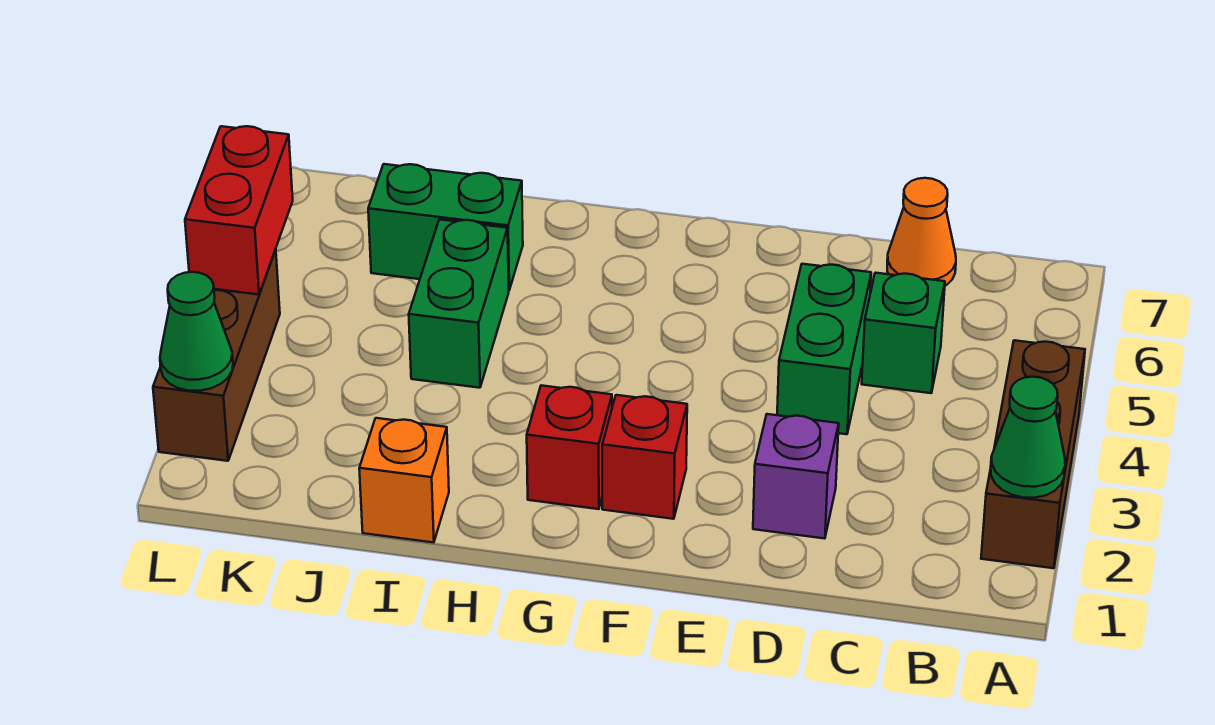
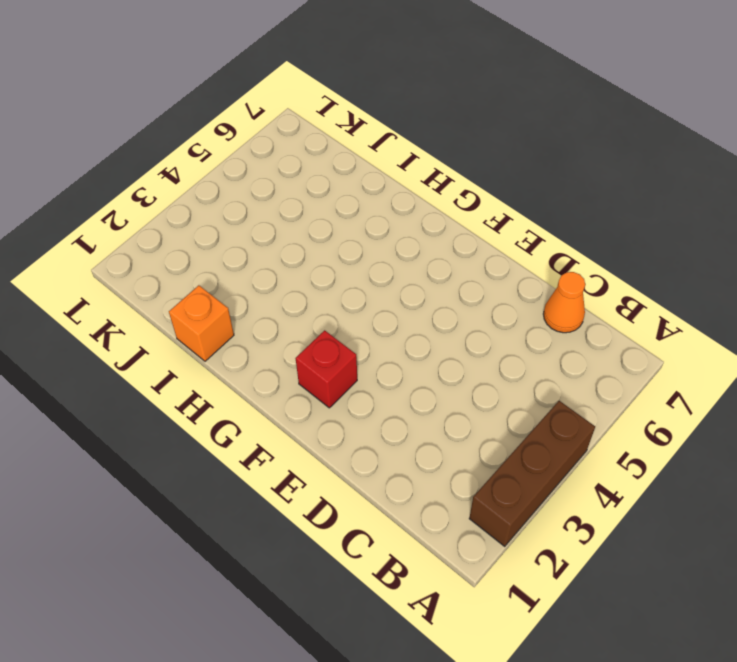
none -> green 1x1 brick [862,273,945,393]
none -> purple 1x1 brick [753,414,839,539]
none -> green 1x2 brick [777,264,871,434]

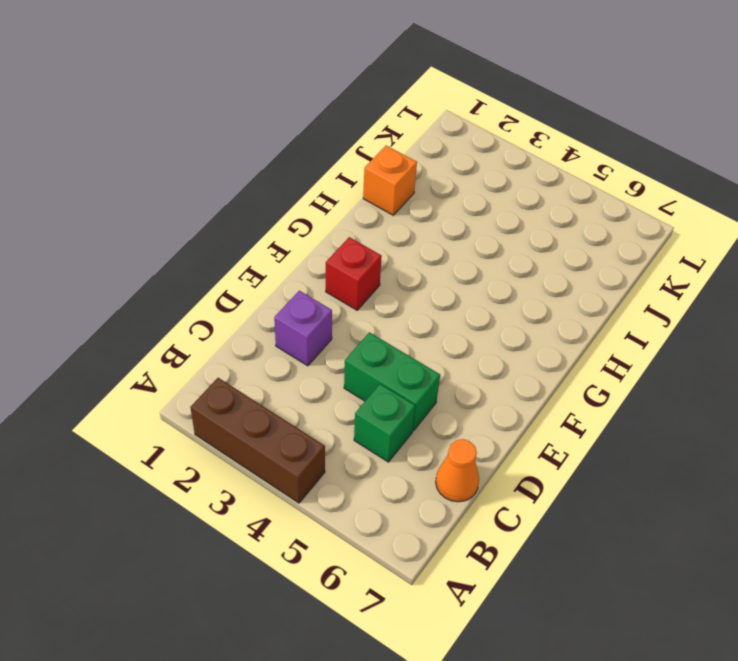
none -> red 1x1 brick [527,385,612,509]
none -> green 1x2 brick [409,219,509,388]
none -> green 1x2 brick [368,164,523,290]

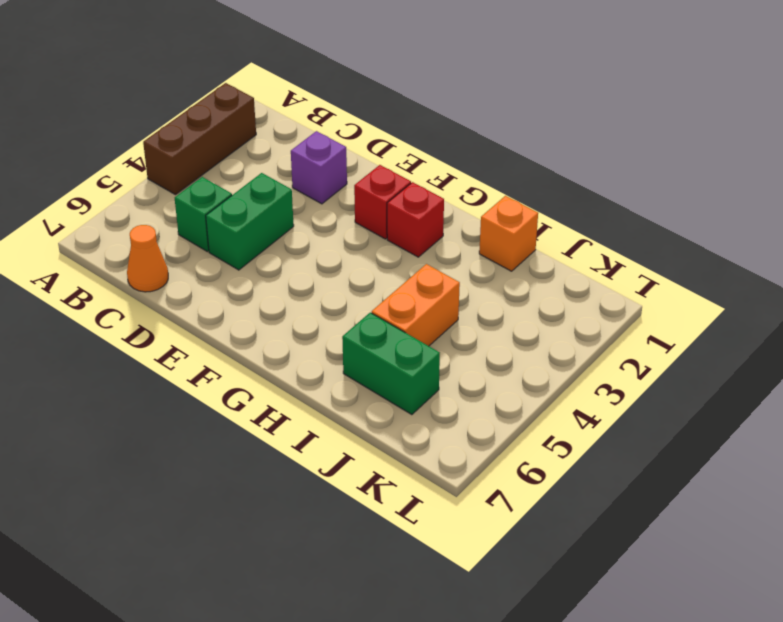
orange 1x2 brick [372,264,460,346] -> green 1x2 brick [409,219,509,388]
none -> brown 1x3 brick [153,250,280,461]
none -> green 1x1 cone [991,377,1065,498]
none -> green 1x1 cone [160,272,233,391]

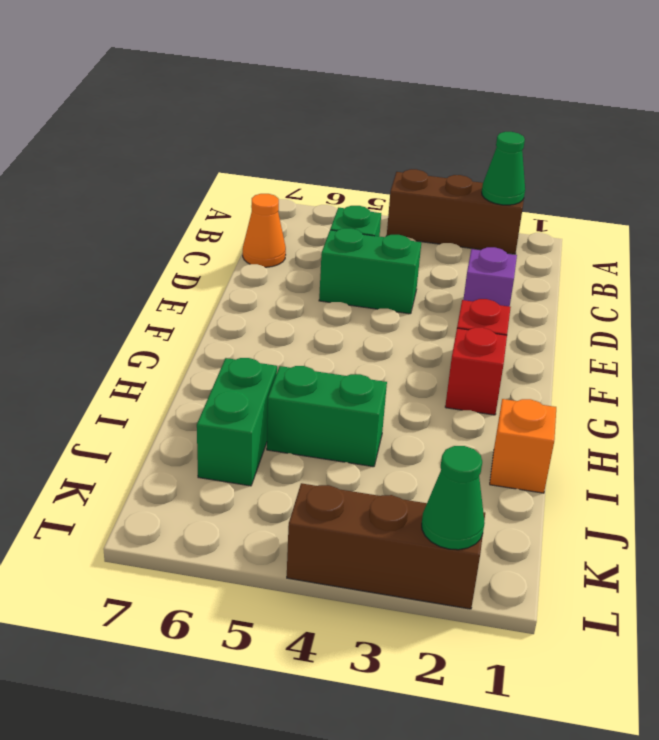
none -> red 1x2 brick [185,126,293,295]

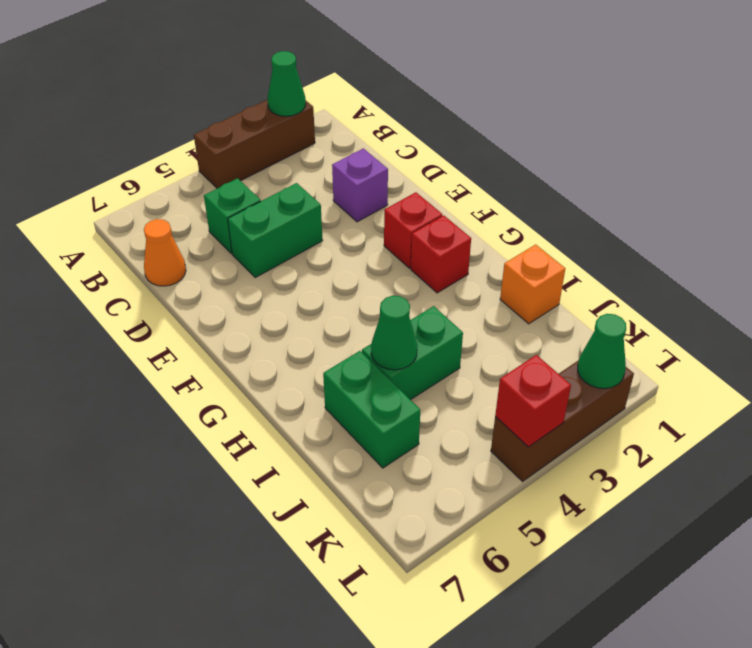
green 1x1 cone [371,296,417,370] -> none
red 1x1 brick [495,355,571,447] -> red 1x2 brick [185,126,293,295]

